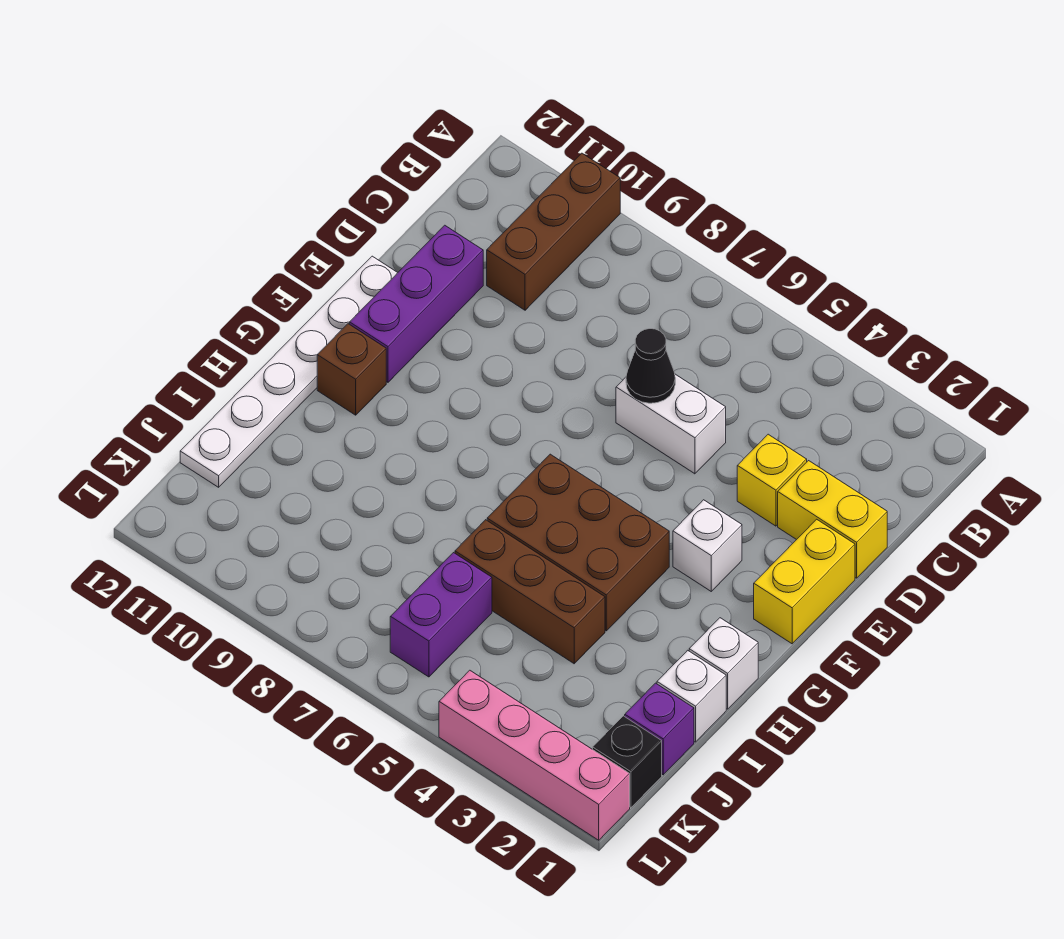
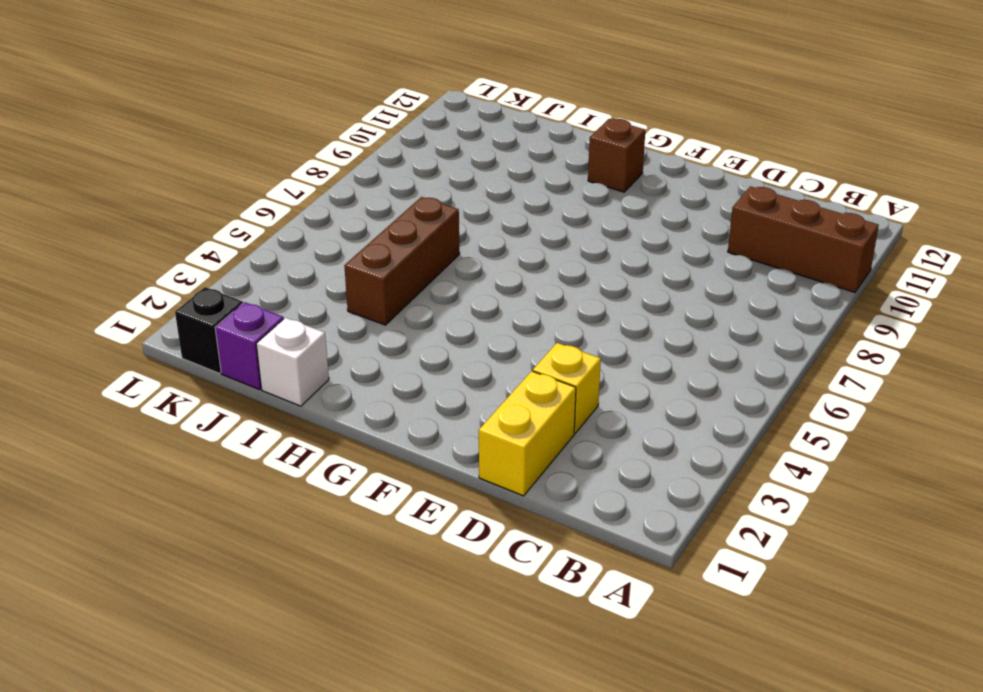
none -> white 1x2 brick [616,374,726,474]
none -> purple 1x3 brick [350,225,483,382]
none -> yellow 1x2 brick [754,519,855,644]

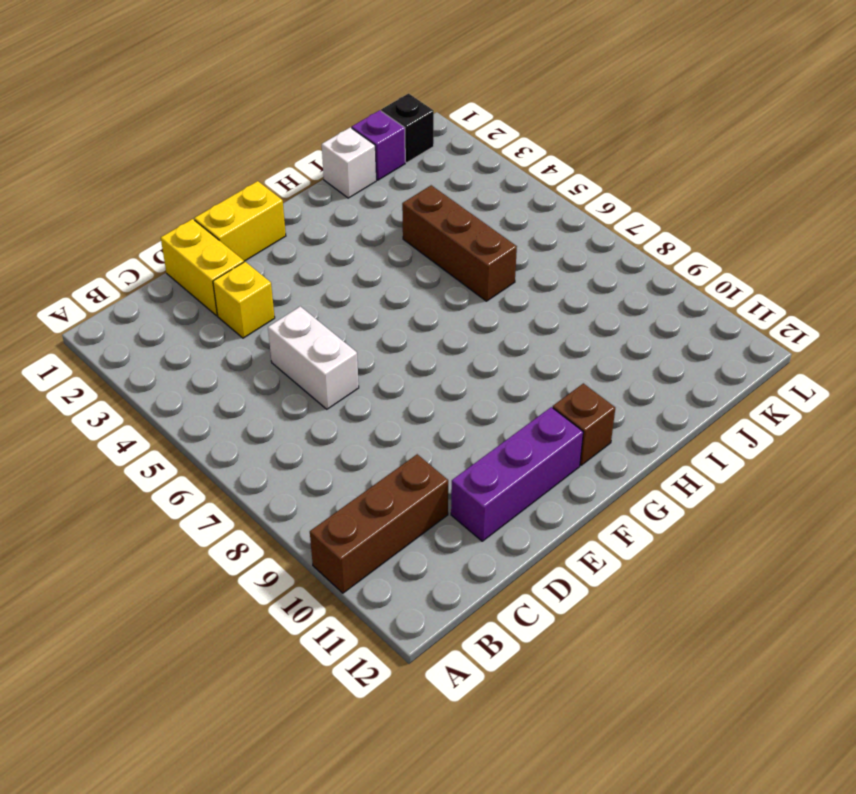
none -> white 1x6 plate [180,256,398,487]
none -> white 1x1 brick [673,500,742,591]
none -> brown 2x3 brick [487,454,669,631]

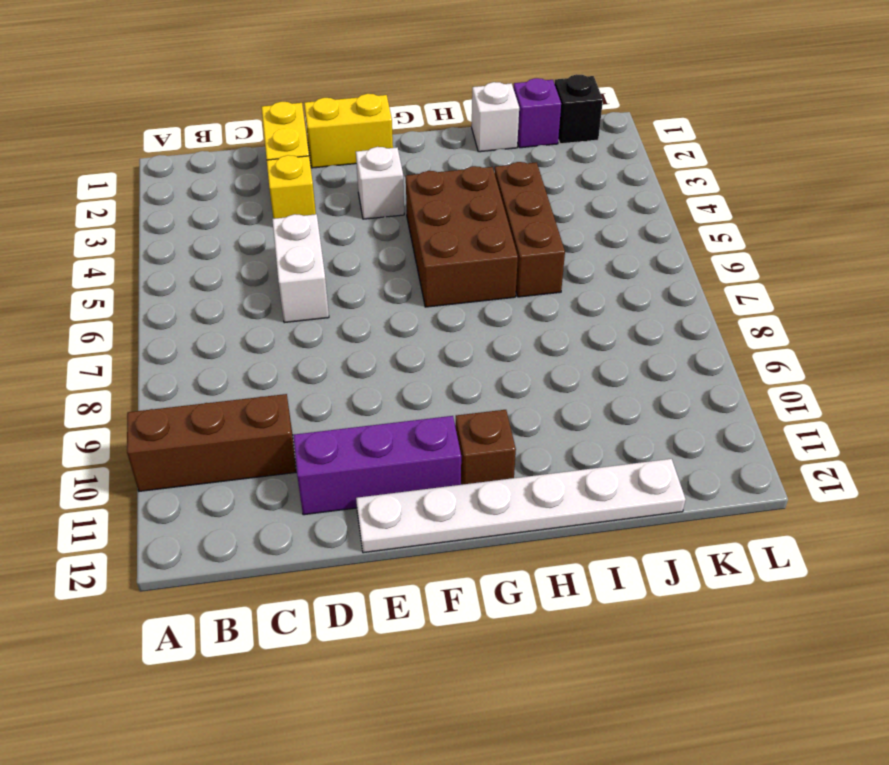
none -> white 1x1 brick [689,618,758,709]
none -> purple 1x2 brick [390,553,492,677]
none -> pink 1x4 brick [439,670,630,840]

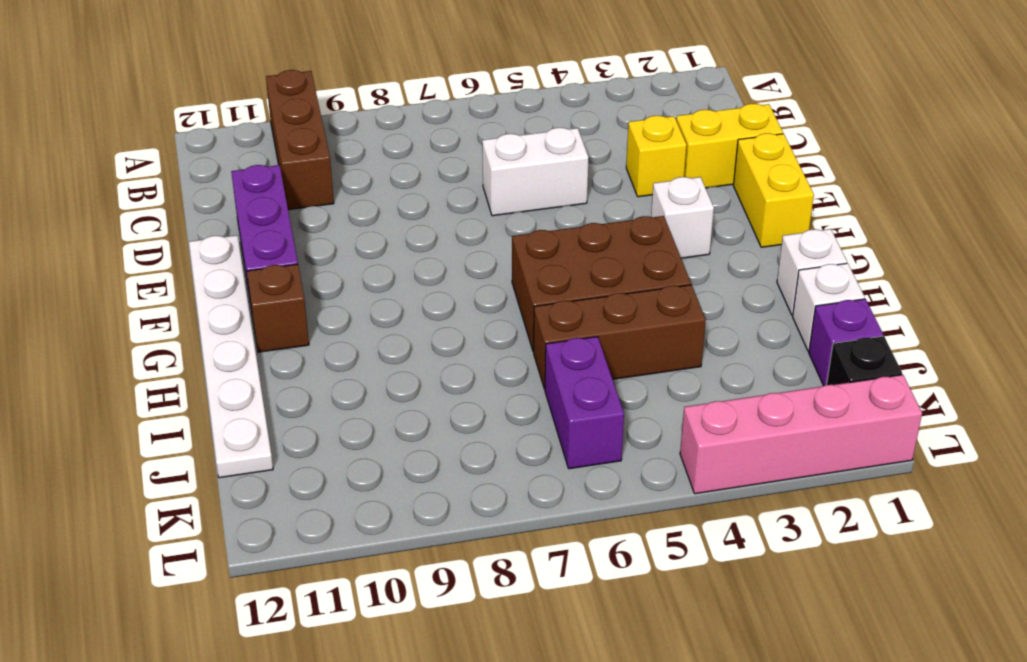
none -> black 1x1 cone [626,329,675,403]

